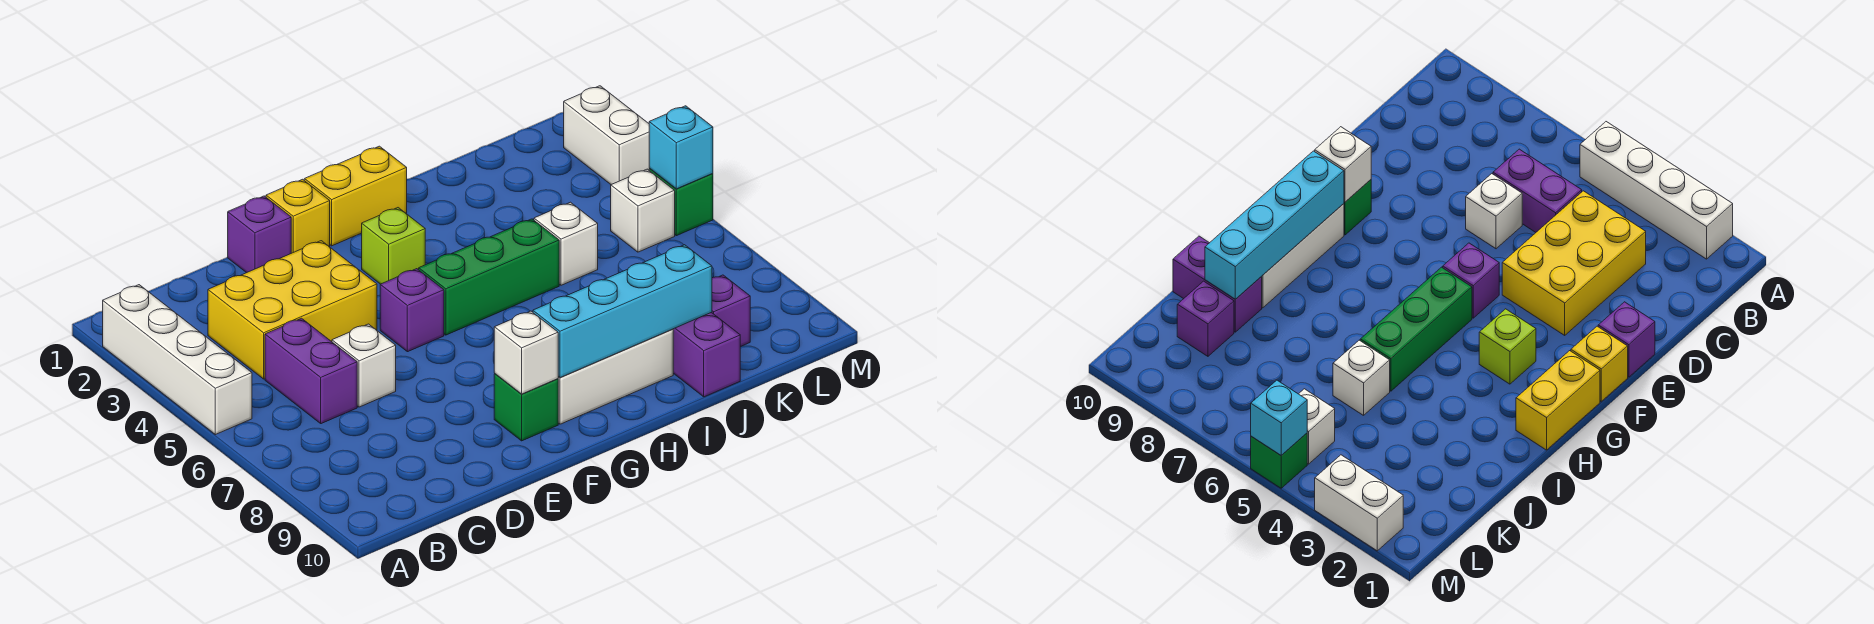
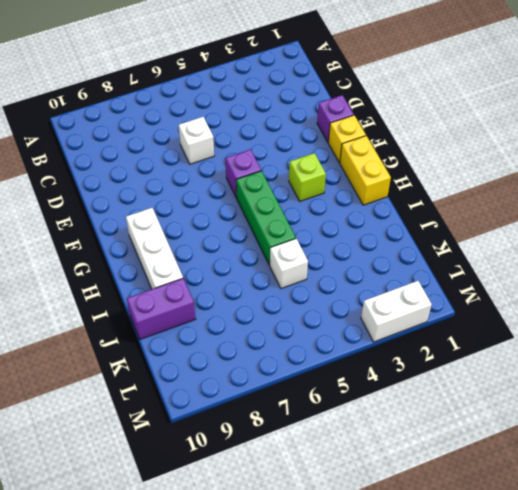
none -> white 1x4 brick [103,285,252,435]
none -> yellow 2x3 brick [208,241,377,379]
none -> purple 1x2 brick [265,318,357,424]

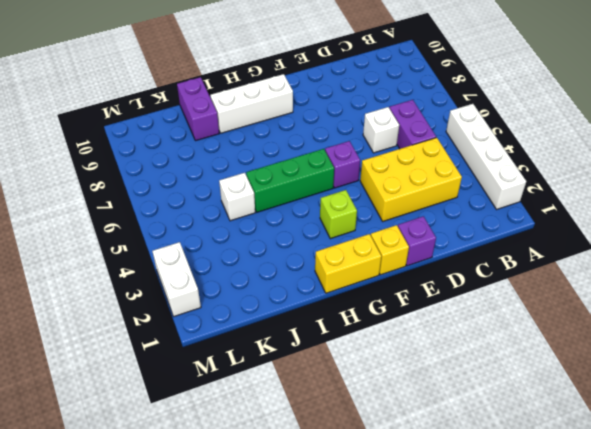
none -> green 1x1 brick [494,374,558,441]
none -> purple 1x1 brick [712,275,750,347]
none -> white 1x1 brick [611,169,675,252]

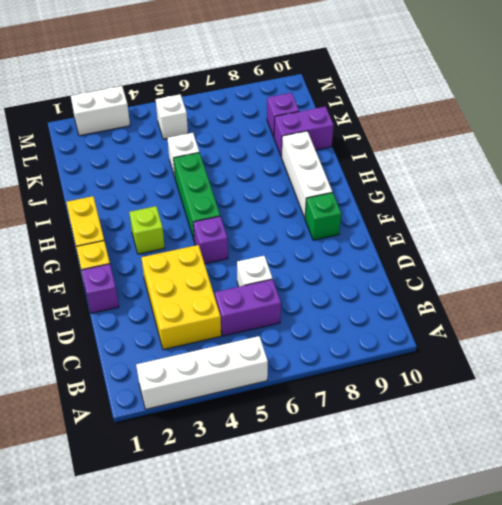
none -> green 1x1 brick [649,168,713,236]
none -> white 1x1 brick [494,311,558,394]
none -> cyan 1x4 brick [533,245,712,378]

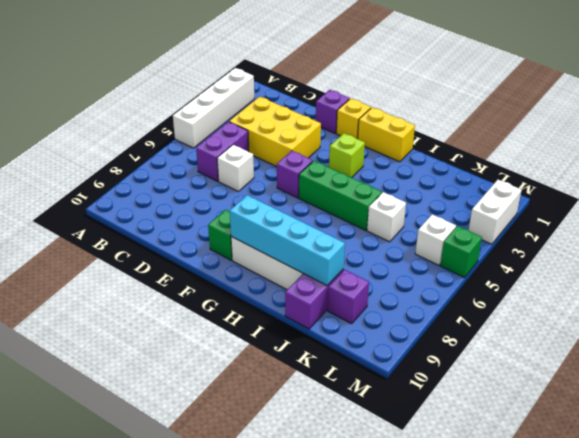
none -> white 1x1 brick [494,311,558,394]
none -> cyan 1x1 brick [649,106,713,189]

